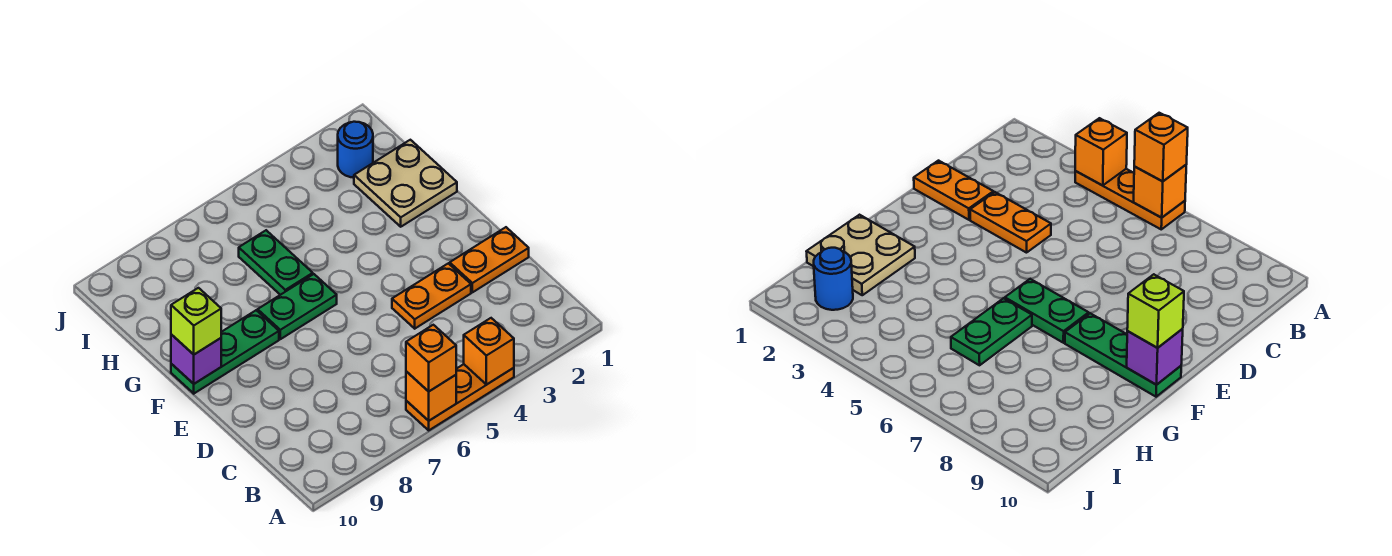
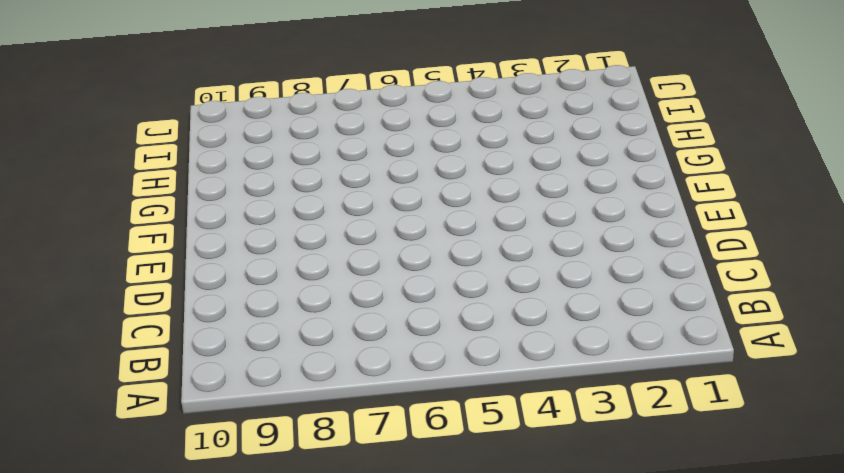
none -> orange 1x3 plate [406,364,514,430]
none -> orange 1x2 plate [450,227,529,292]
none -> orange 1x2 plate [392,263,471,329]

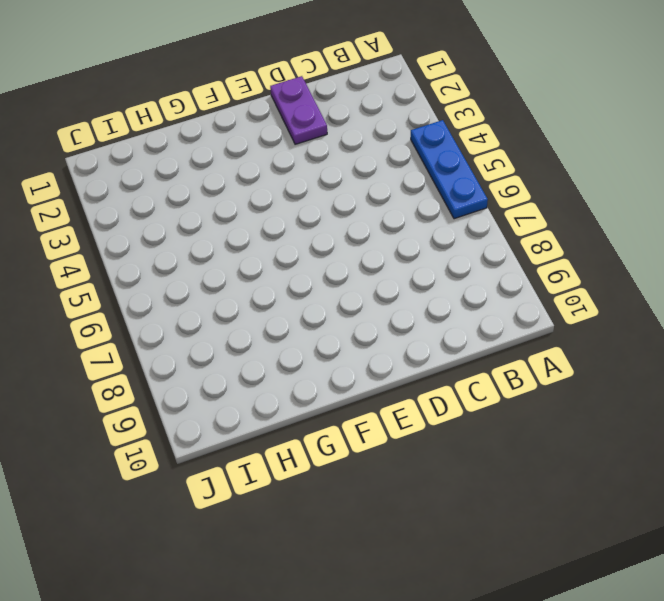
blue 1x3 plate [411,120,488,219] -> orange 1x3 plate [406,364,514,430]
purple 1x2 plate [270,76,327,144] -> orange 1x2 plate [450,227,529,292]
none -> orange 1x2 plate [392,263,471,329]
none -> green 1x2 plate [258,274,337,339]
none -> green 1x3 plate [171,310,279,394]

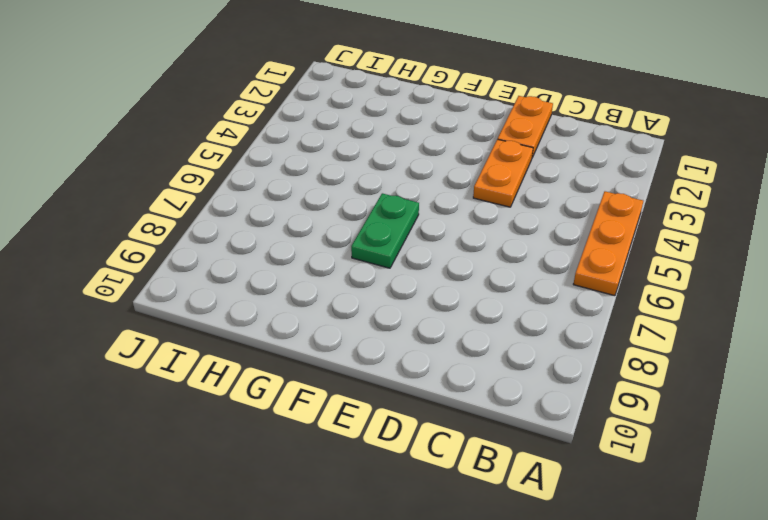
none -> green 1x3 plate [171,310,279,394]
none -> tan 2x2 plate [354,140,457,227]
none -> green 1x2 plate [239,230,313,295]

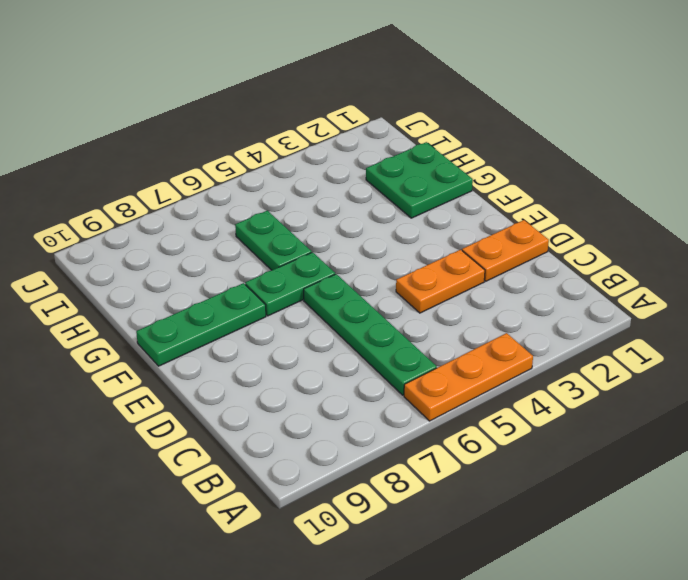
green 1x4 plate [304,274,437,395] -> none
green 2x2 plate [366,142,473,218] -> tan 2x2 plate [354,140,457,227]
none -> blue 1x1 round brick [338,122,373,178]
none -> orange 1x1 brick [464,318,514,384]
none -> orange 1x1 brick [406,371,456,421]

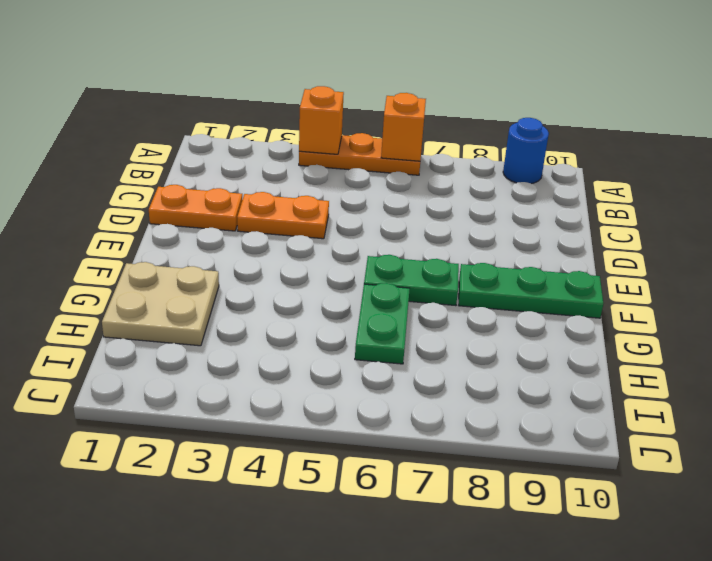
blue 1x1 round brick [503,118,549,184] -> blue 1x1 round brick moved to [338,122,373,178]
none -> purple 1x1 brick [171,334,221,384]
none -> orange 1x1 brick [406,325,456,391]
none -> lime 1x1 brick [171,288,221,354]

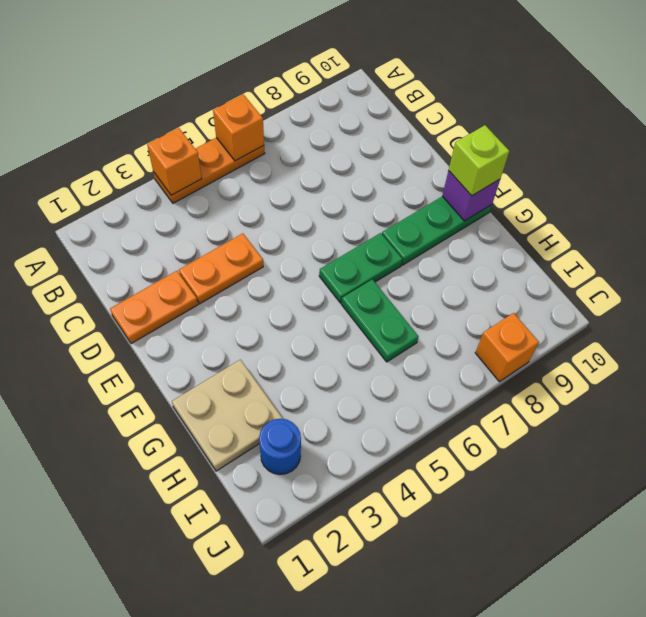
orange 1x1 brick [475,313,539,382] -> orange 1x1 brick moved to [406,325,456,391]

